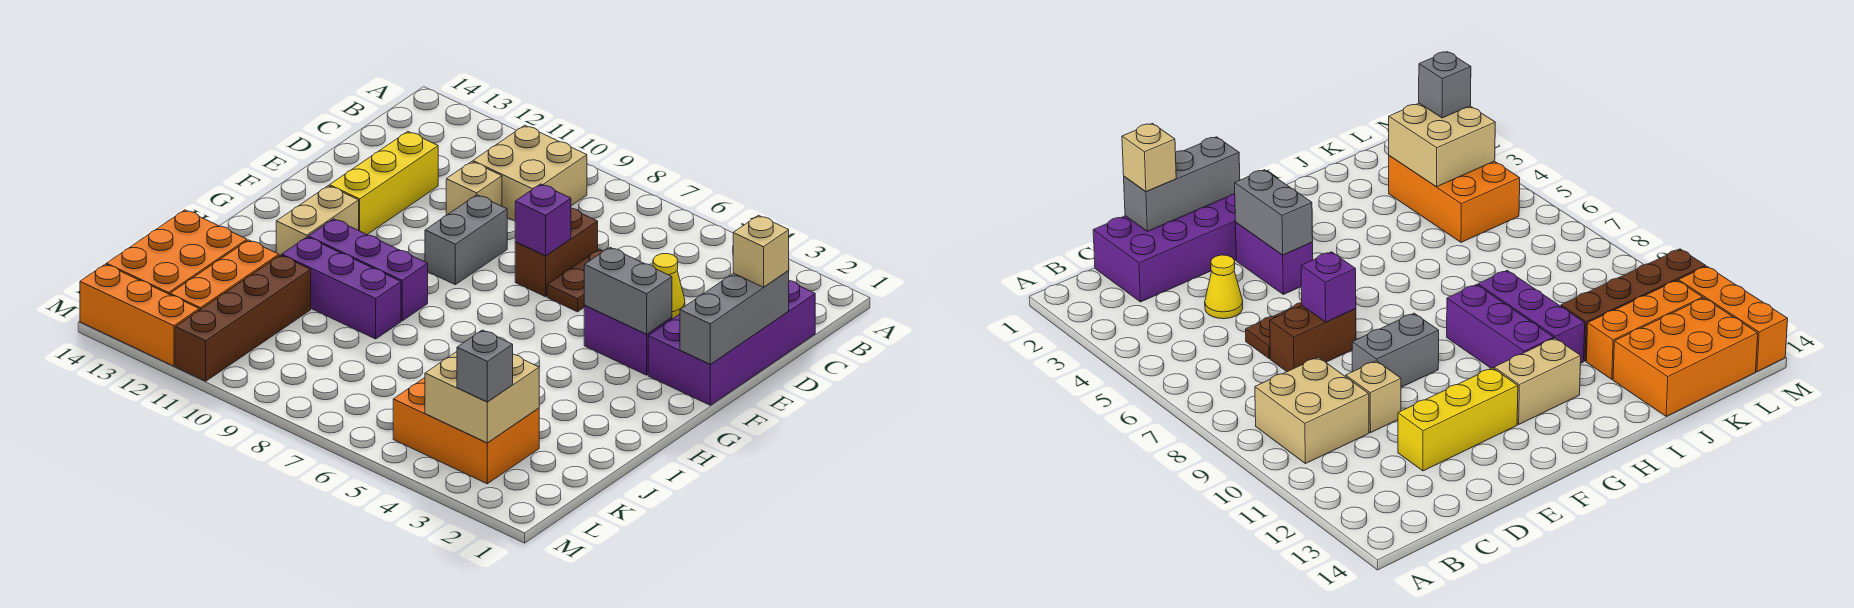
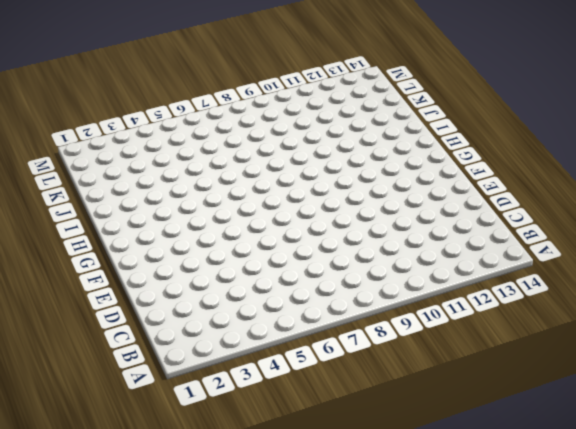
none -> tan 2x2 brick [473,125,587,221]
none -> purple 2x4 brick [648,281,815,405]
none -> yellow 1x1 cone [653,254,685,319]

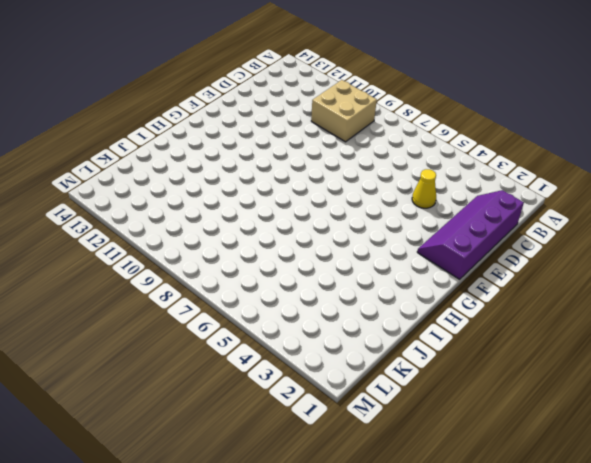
purple 2x4 slope [417,190,524,279] -> purple 2x4 brick [648,281,815,405]
none -> brown 1x2 plate [547,249,602,312]
none -> brown 1x2 brick [515,208,598,297]
none -> tan 1x1 brick [446,162,502,215]

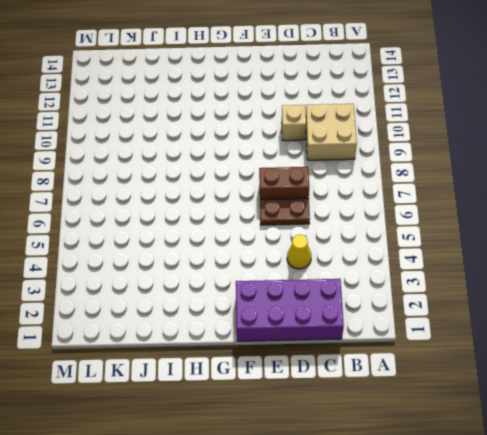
none -> yellow 1x3 brick [329,131,438,234]
none -> grey 1x2 brick [425,195,507,285]
none -> purple 1x2 brick [584,305,672,375]

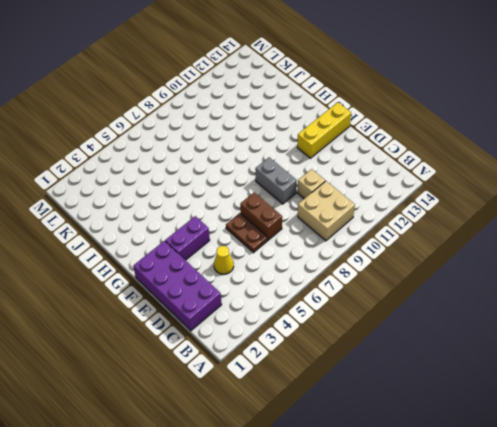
yellow 1x3 brick [297,102,351,158] -> yellow 1x3 brick turned to [329,131,438,234]
none -> tan 1x2 brick [276,186,359,256]
none -> purple 1x3 brick [308,219,428,321]
none -> purple 1x3 brick [282,237,401,339]

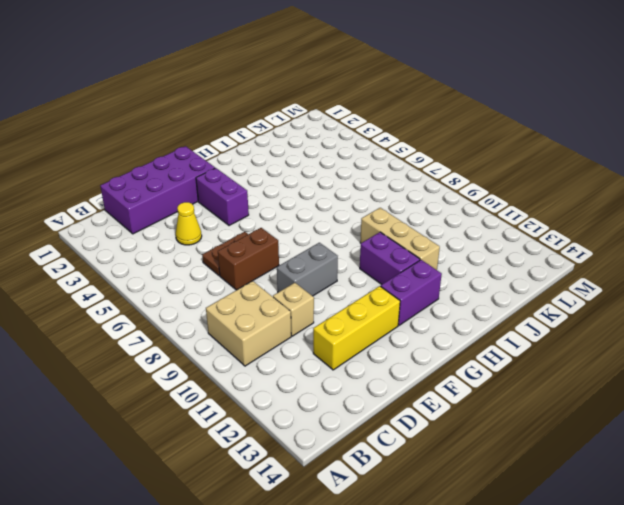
purple 1x2 brick [381,260,442,325] -> tan 1x2 brick [276,186,359,256]
purple 1x2 brick [360,232,420,285] -> purple 1x3 brick [308,219,428,321]
tan 1x3 brick [360,208,440,270] -> purple 1x3 brick [282,237,401,339]
none -> brown 1x4 brick [175,255,311,381]
none -> orange 1x3 brick [170,240,279,310]
none -> orange 2x3 brick [106,210,247,294]

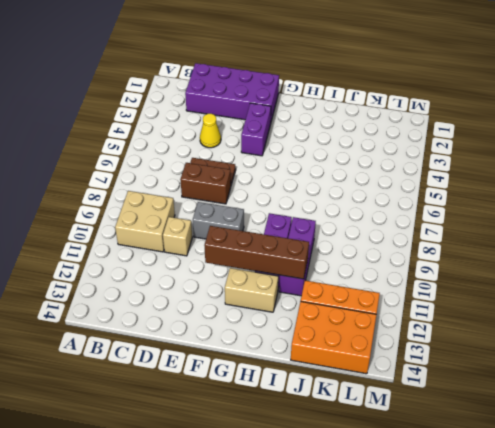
brown 1x4 brick [204,226,309,279] -> brown 1x4 brick moved to [175,255,311,381]
none -> yellow 1x3 brick [329,131,438,234]
none -> orange 2x3 brick [393,378,539,484]
none -> orange 1x3 brick [80,264,199,366]

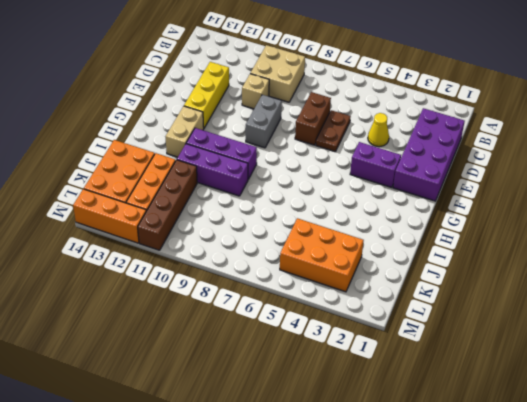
none -> grey 1x3 brick [680,271,789,364]
none -> purple 1x1 brick [515,184,571,256]
none -> grey 1x2 brick [584,247,672,334]

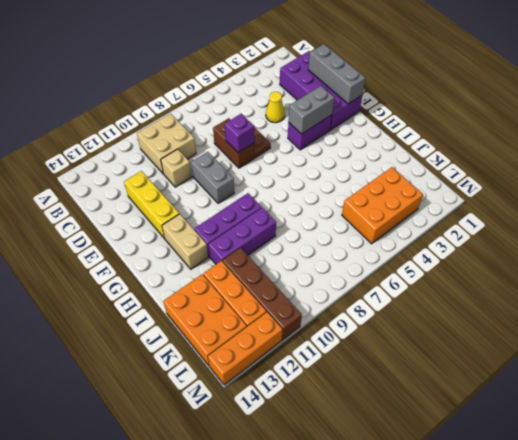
none -> tan 2x2 brick [425,352,539,443]
none -> tan 1x1 brick [733,215,789,287]
none -> grey 1x1 brick [457,330,513,402]

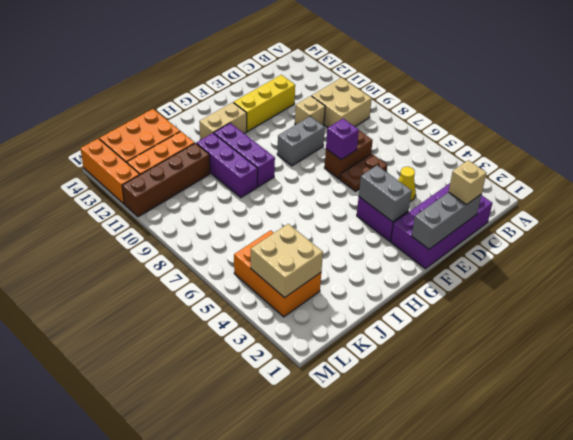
none -> grey 1x1 brick [457,330,513,402]

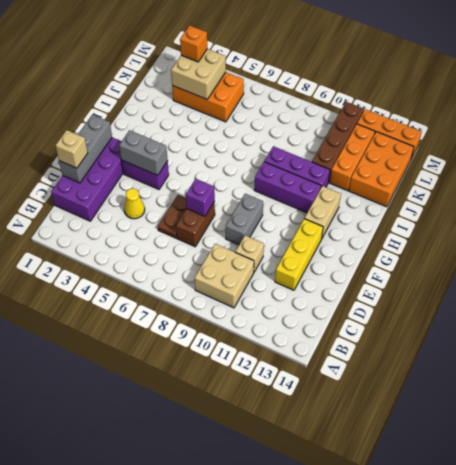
orange 1x1 brick [180,25,207,62] -> grey 1x1 brick [457,330,513,402]

